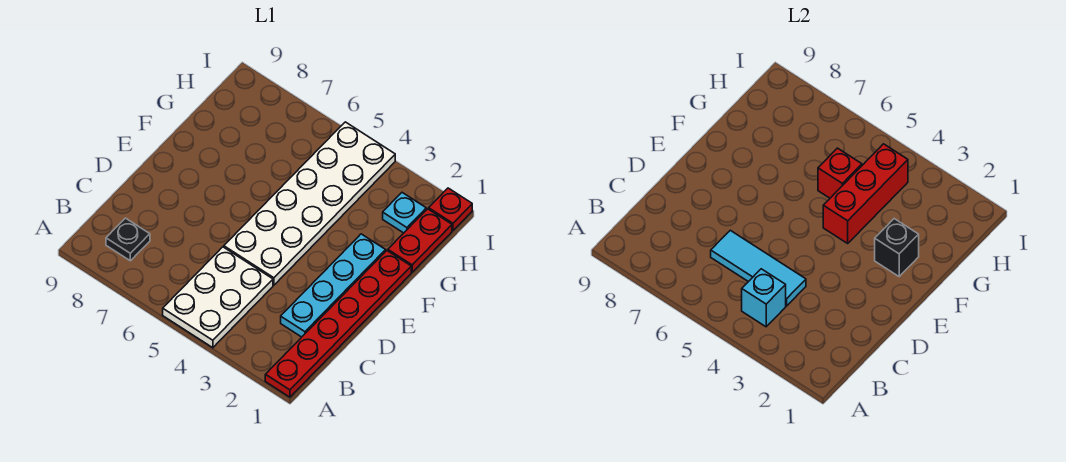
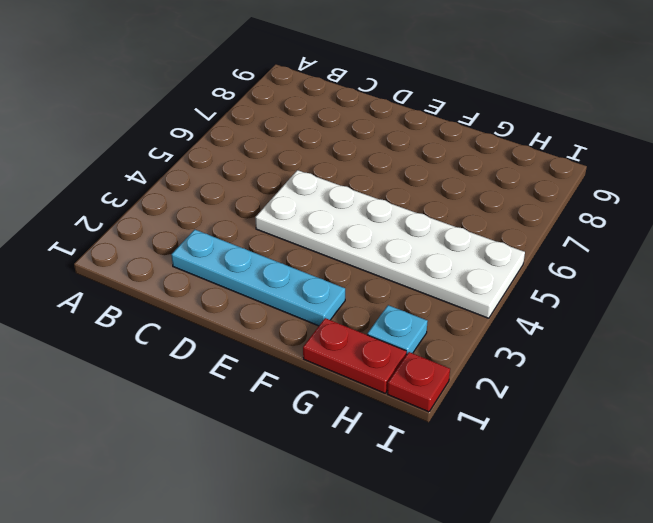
none -> red 1x6 plate [265,251,411,397]
none -> white 2x3 plate [163,247,273,348]
none -> black 1x1 plate [106,218,150,261]

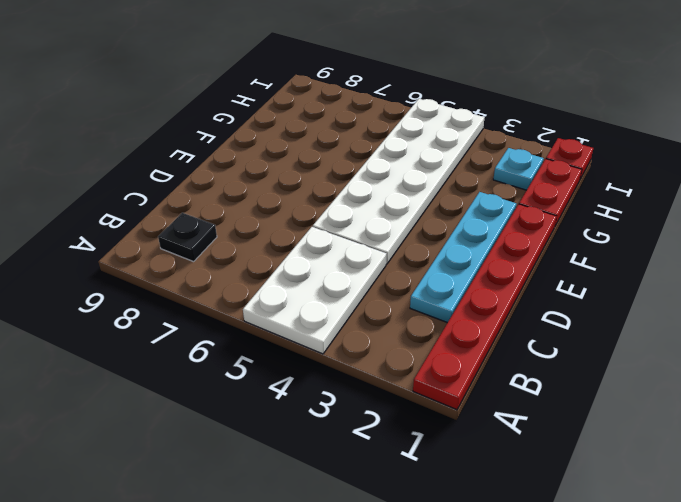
none -> cyan 1x1 brick [742,269,786,327]
none -> cyan 1x3 tile [711,230,806,306]
none -> black 1x1 brick [875,219,919,276]

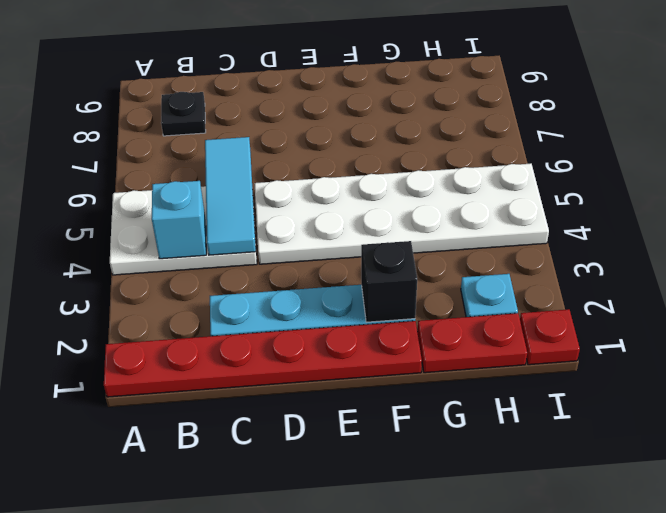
none -> red 1x3 brick [823,144,908,243]
none -> red 1x1 brick [818,148,862,198]

